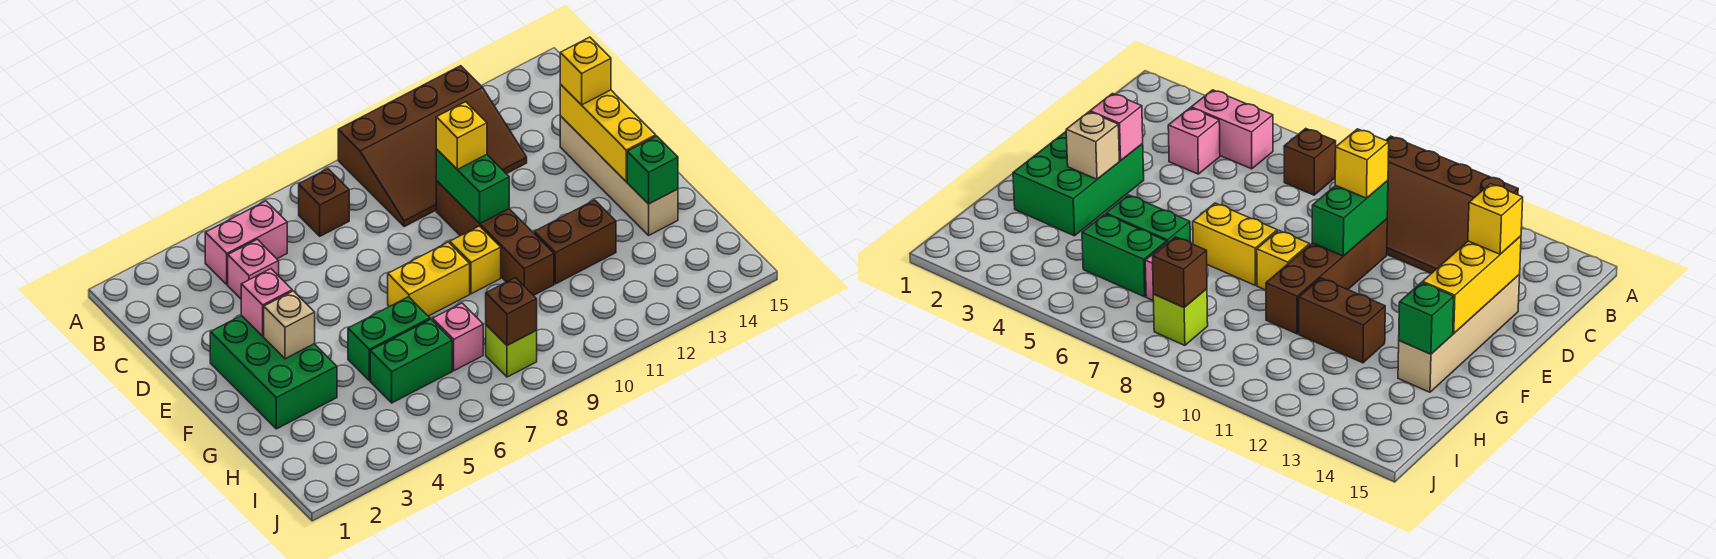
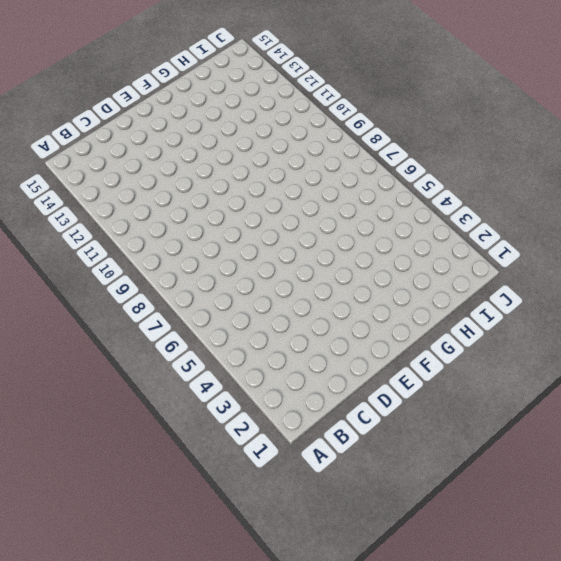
none -> brown 3x4 slope [338,66,527,227]
none -> pink 1x2 brick [205,201,287,285]
none -> brown 1x1 brick [299,169,349,236]

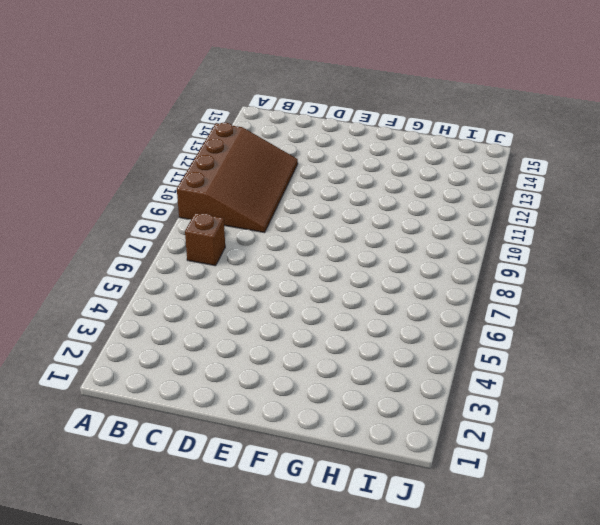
none -> pink 1x2 brick [205,201,287,285]
none -> pink 1x1 brick [228,239,279,299]
none -> brown 1x4 brick [436,181,554,296]

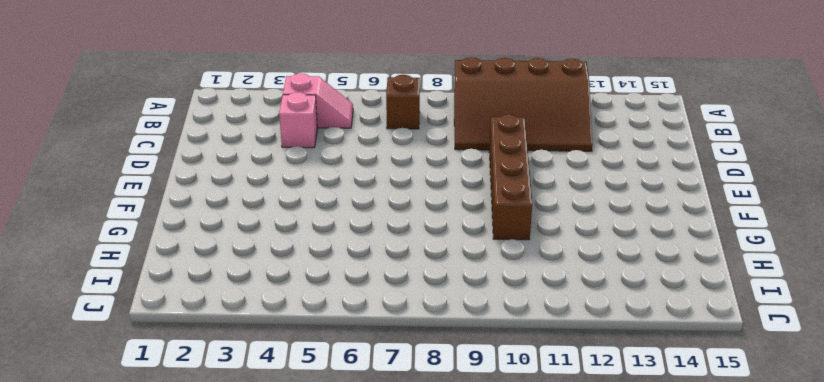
pink 1x2 slope [283,73,353,128] -> pink 1x2 brick [205,201,287,285]
none -> tan 1x4 brick [560,116,678,235]
none -> green 2x3 brick [210,316,337,429]
none -> yellow 1x2 brick [388,242,470,316]

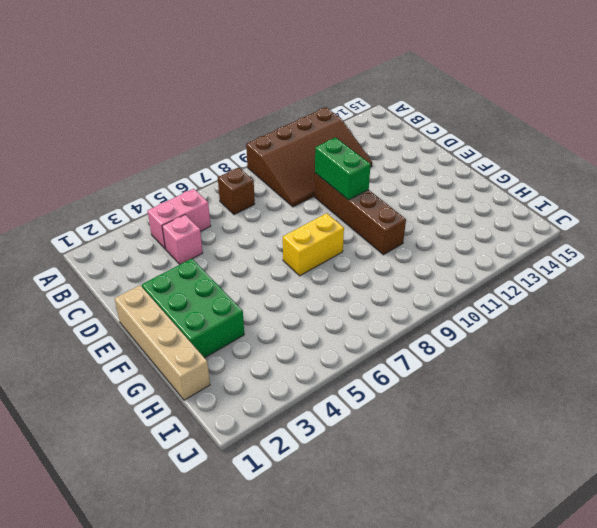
tan 1x4 brick [115,285,210,400] -> tan 1x4 brick moved to [560,116,678,235]
none -> yellow 1x1 brick [450,226,501,294]
none -> green 1x2 brick [348,297,430,381]
none -> brown 1x2 brick [534,200,616,284]

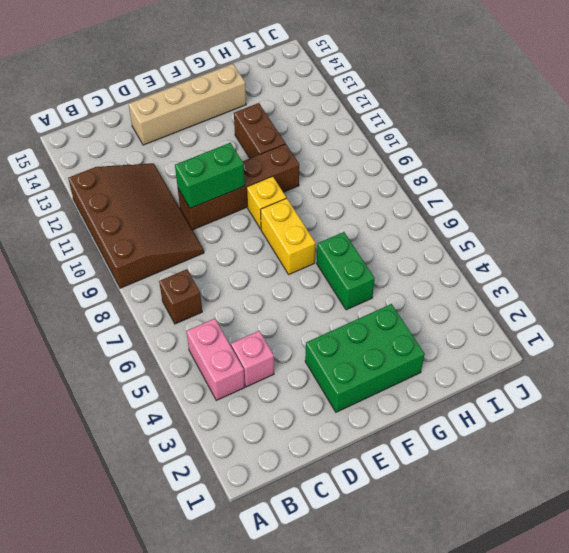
none -> green 1x2 brick [370,319,452,403]
none -> pink 1x1 brick [432,303,483,371]
none -> lime 1x1 brick [486,325,537,377]

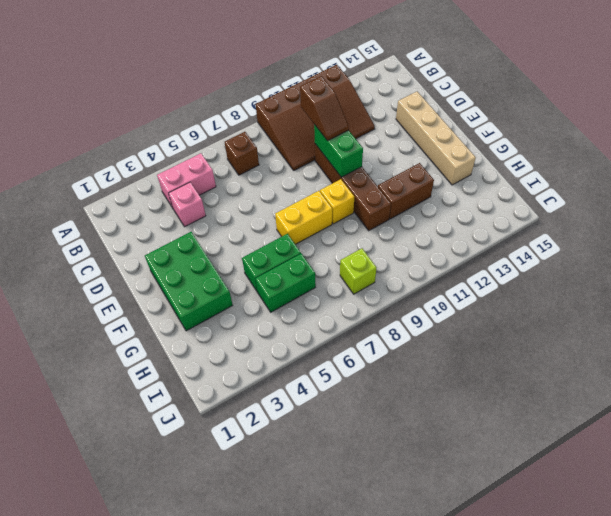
brown 1x2 slope [300,76,349,141] -> yellow 1x1 brick [436,102,487,169]
none -> pink 1x1 brick [432,303,483,371]
none -> yellow 1x3 brick [560,84,656,181]
none -> pink 1x1 brick [241,269,292,336]

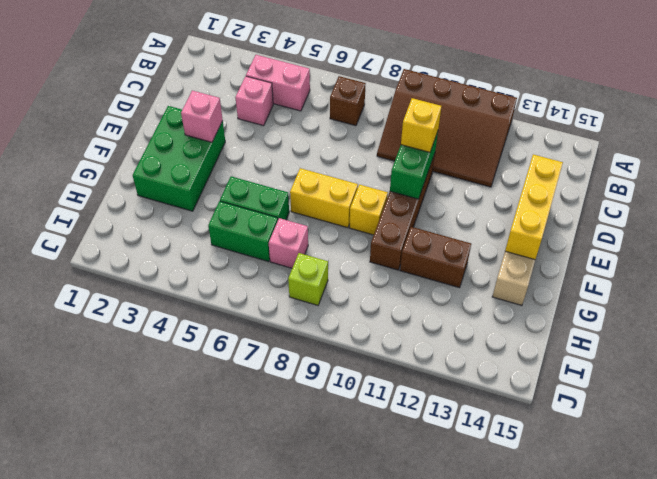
none -> tan 1x1 brick [264,291,315,359]
none -> green 1x1 brick [627,136,678,204]
none -> brown 1x1 brick [486,278,537,345]

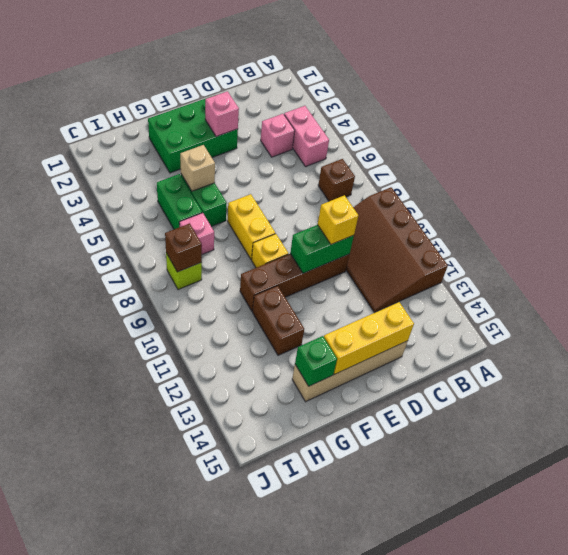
tan 1x1 brick [180,145,215,191] -> tan 1x1 brick moved to [264,291,315,359]
none -> yellow 1x1 brick [560,37,611,105]

